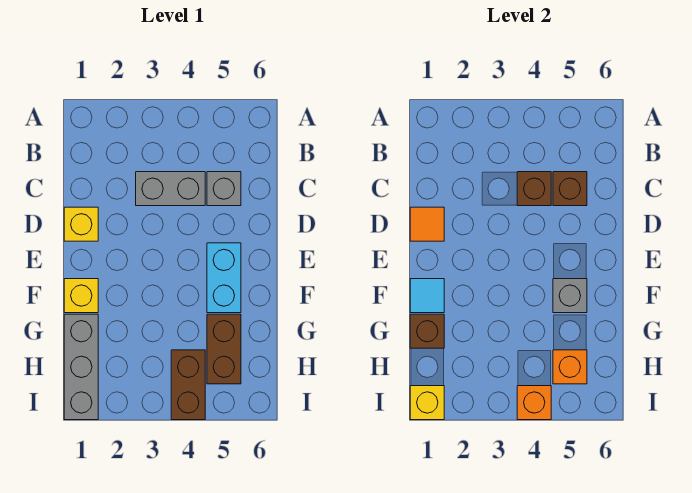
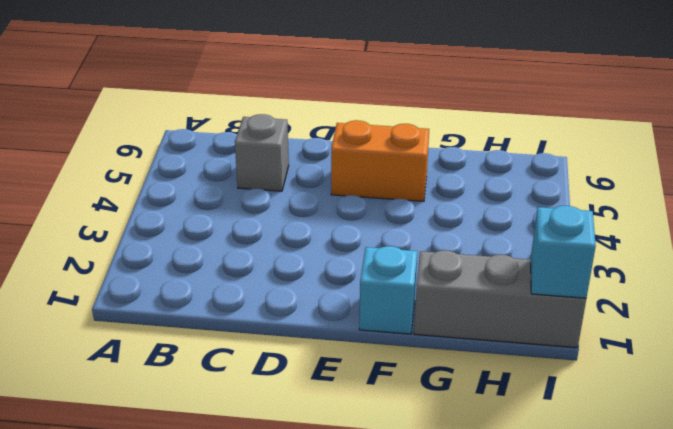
orange 1x2 brick [331,120,429,201] -> cyan 1x2 brick [207,243,241,313]
cyan 1x1 brick [359,246,417,334] -> yellow 1x1 brick [64,279,98,313]
cyan 1x1 brick [531,206,596,298] -> yellow 1x1 brick [410,386,444,420]
none -> grey 1x2 brick [136,172,205,206]
none -> yellow 1x1 brick [64,207,98,241]
none -> brown 1x2 brick [207,314,241,384]

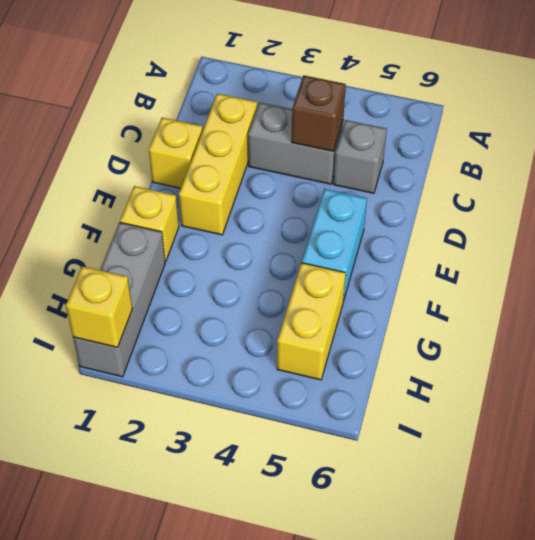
yellow 1x3 brick [179,94,257,235] -> none
yellow 1x2 brick [277,263,346,380] -> brown 1x2 brick [207,314,241,384]
none -> brown 1x2 brick [171,350,205,420]
none -> brown 1x1 brick [553,172,587,206]
none -> orange 1x1 tile [410,207,444,241]

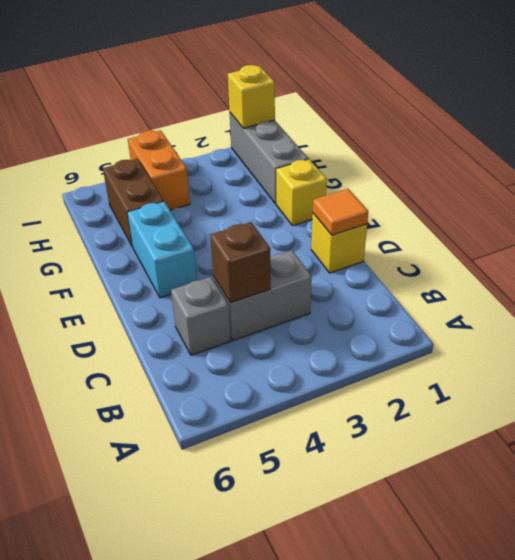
orange 1x2 brick [128,130,190,210] -> brown 1x2 brick [171,350,205,420]
none -> brown 1x1 brick [553,172,587,206]
none -> cyan 1x1 tile [410,279,444,313]
none -> grey 1x1 brick [553,279,587,313]

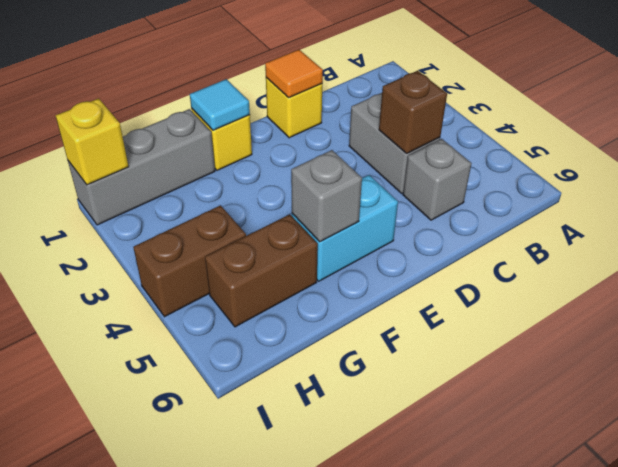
none -> brown 1x1 brick [553,172,587,206]
none -> brown 1x1 brick [410,314,444,348]
none -> orange 1x1 brick [553,350,587,384]

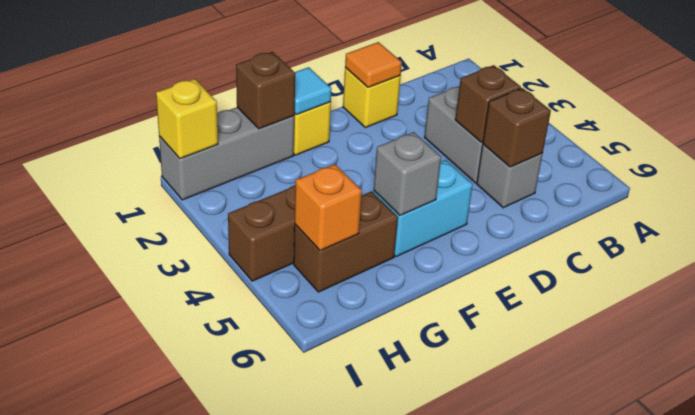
none -> orange 1x1 brick [517,386,551,420]

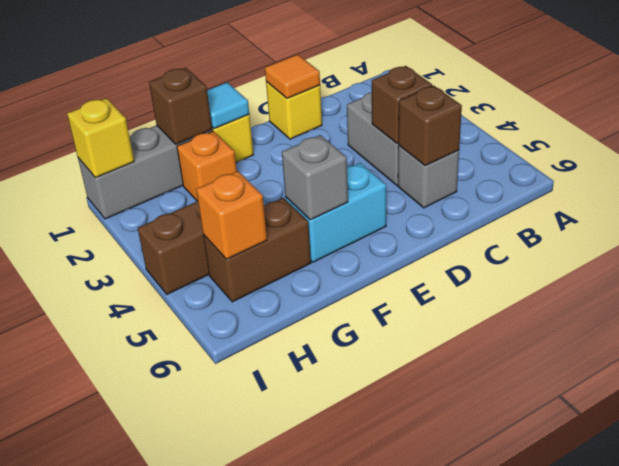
orange 1x1 brick [177,131,237,201] -> orange 1x1 brick moved to [517,386,551,420]

